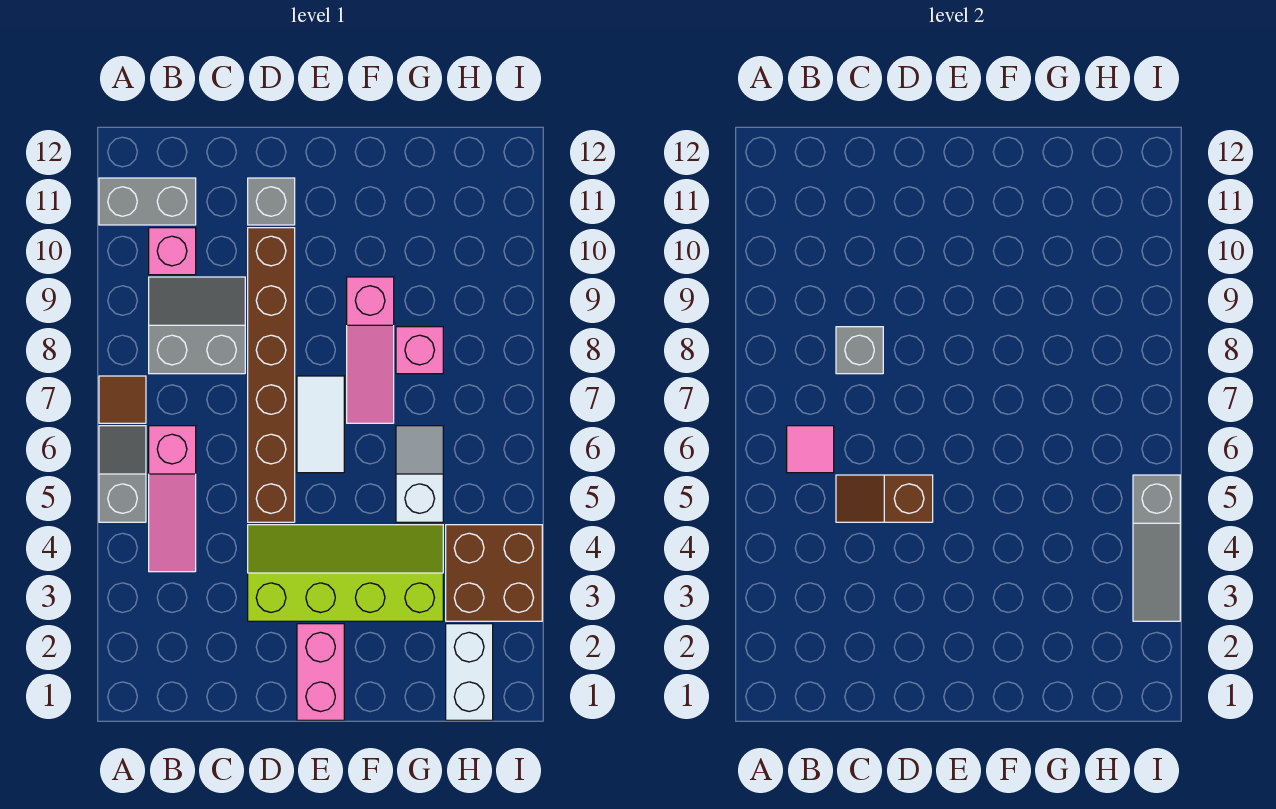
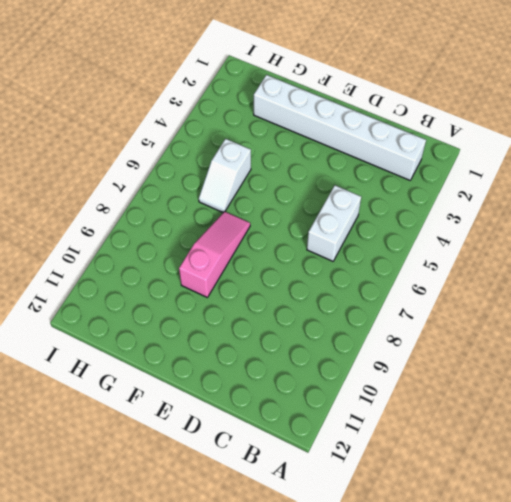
white 1x6 brick [254,75,426,180] -> pink 1x2 brick [297,624,344,720]
white 1x2 brick [307,185,361,261] -> white 1x2 brick moved to [446,624,493,720]
none -> grey 1x2 slope [99,426,146,522]
none -> brown 1x1 tile [99,376,146,423]
none -> grey 1x2 brick [99,178,196,225]

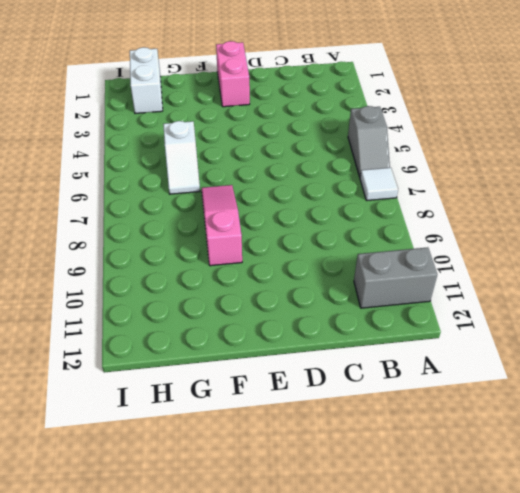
white 1x1 tile [360,168,398,200] -> brown 1x1 tile [99,376,146,423]
none -> pink 1x3 slope [149,426,196,572]
none -> grey 2x2 slope [149,277,245,374]
none -> pink 1x1 brick [149,228,196,275]

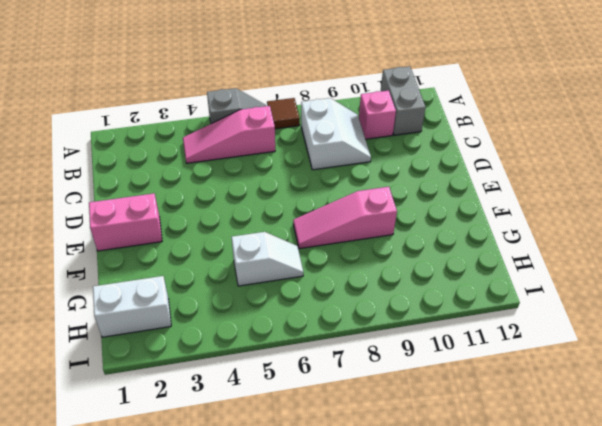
white 2x2 slope [301,98,371,170] -> grey 2x2 slope [149,277,245,374]
none -> lime 2x4 slope [248,525,443,621]
none -> brown 1x6 brick [248,228,295,522]
none -> grey 1x1 brick [248,178,295,225]

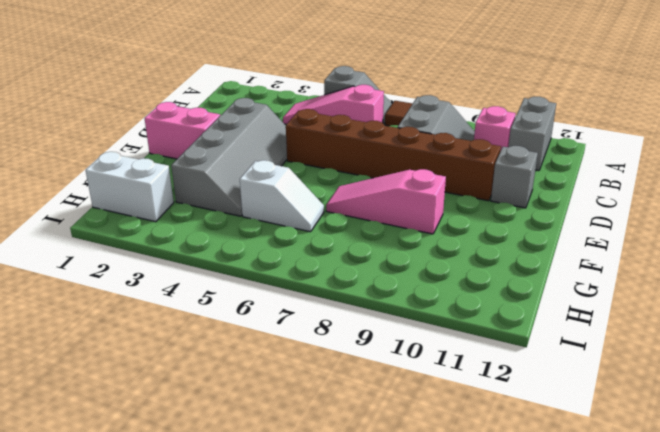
grey 2x4 slope [171,98,287,216] -> lime 2x4 slope [248,525,443,621]
none -> white 1x2 tile [297,376,344,473]
none -> pink 1x1 brick [396,327,443,374]
none -> brown 2x2 brick [446,525,542,621]

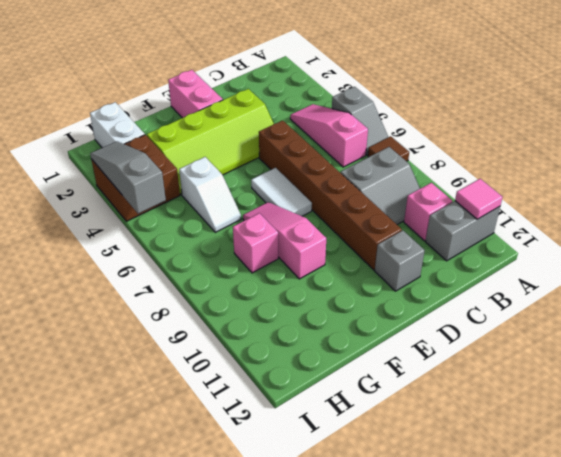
pink 1x1 tile [455,179,503,219] -> pink 1x1 tile moved to [787,426,834,473]
none -> brown 1x2 slope [836,475,933,522]
none -> grey 1x1 brick [836,327,883,374]

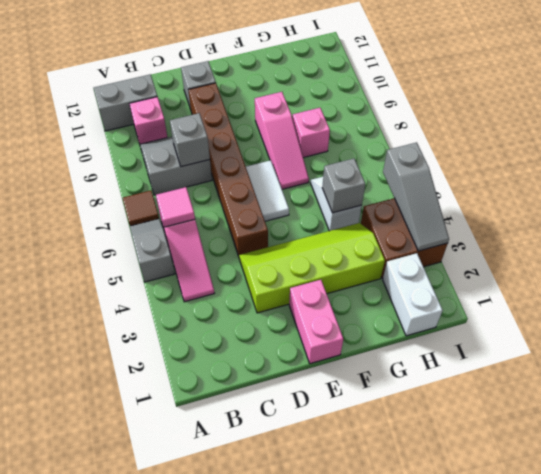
grey 1x1 brick [322,158,365,213] -> none
none -> brown 1x2 slope [836,475,933,522]

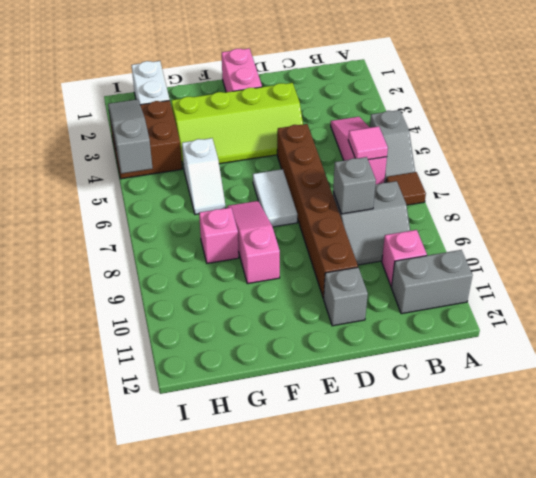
none -> brown 1x2 slope [836,475,933,522]

